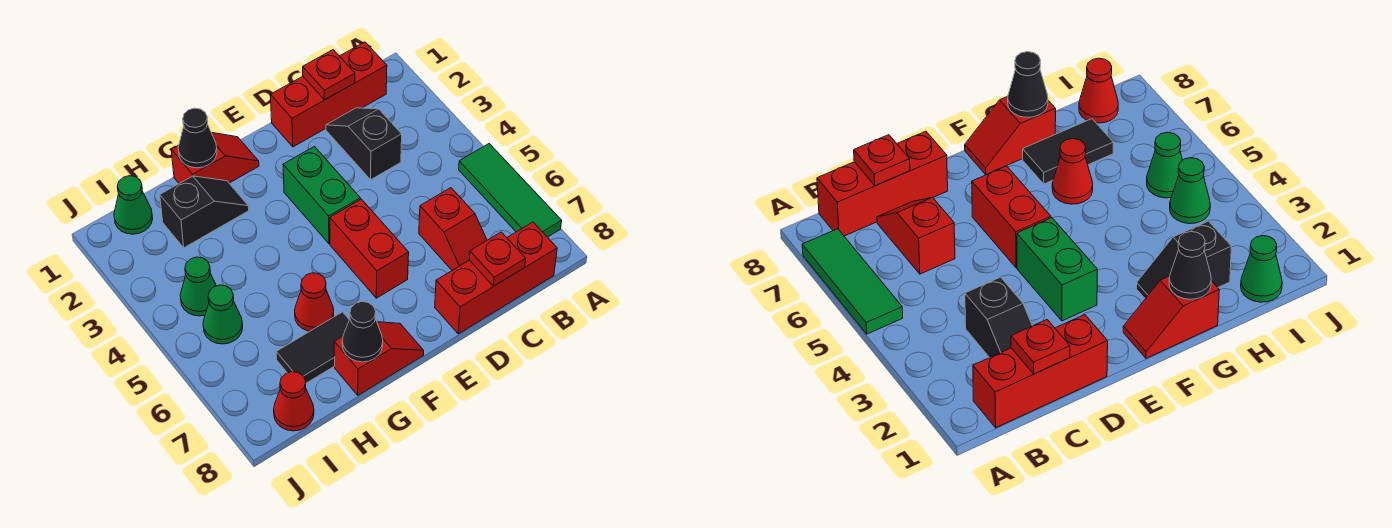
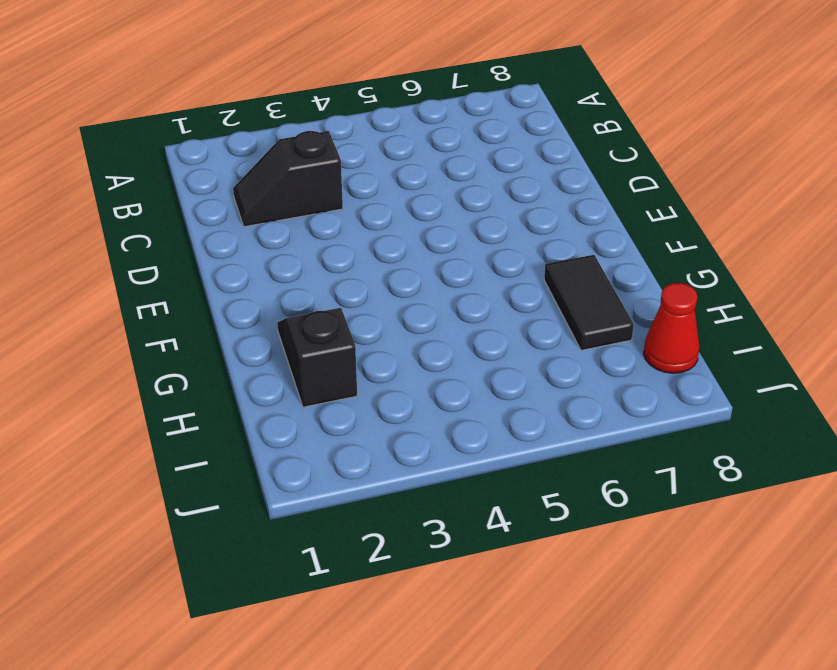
none -> green 1x3 tile [459,144,562,237]
none -> red 1x3 brick [271,42,387,147]
none -> red 1x3 brick [435,222,557,334]

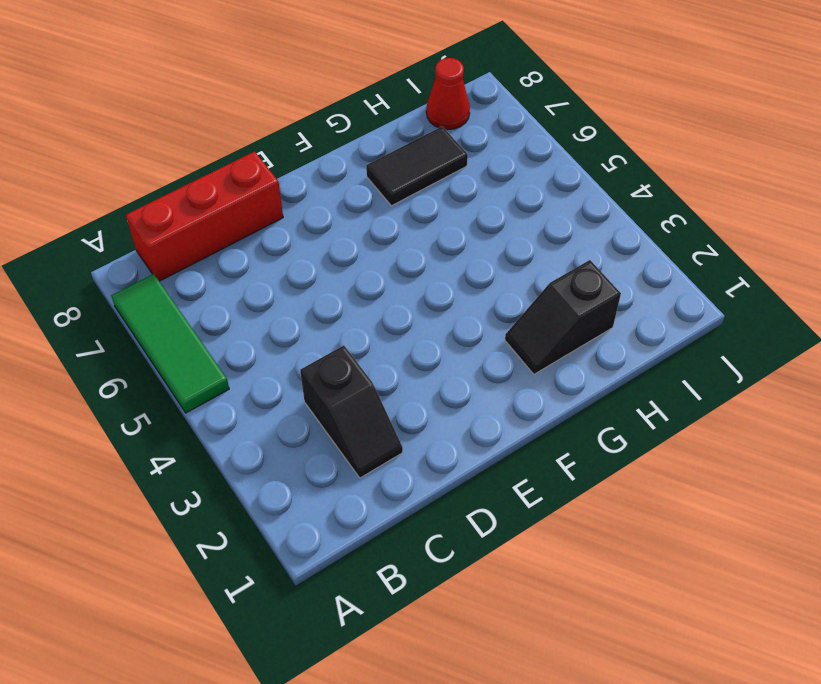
none -> red 1x3 brick [271,42,387,147]
none -> red 1x2 slope [419,188,487,270]
none -> green 1x2 brick [283,147,360,244]

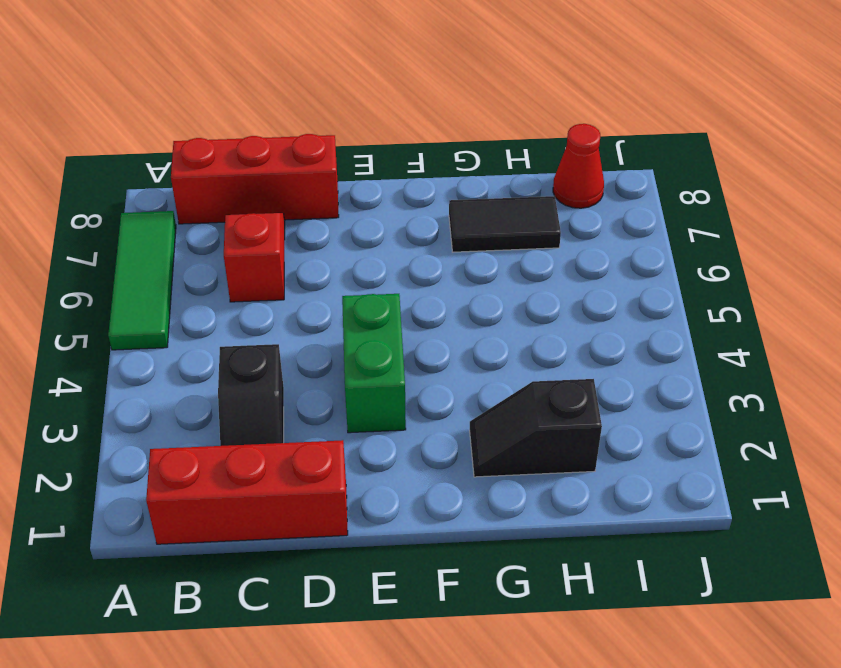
none -> red 1x2 brick [330,199,409,298]
none -> red 1x2 slope [171,133,259,183]
none -> red 1x2 slope [334,322,424,395]

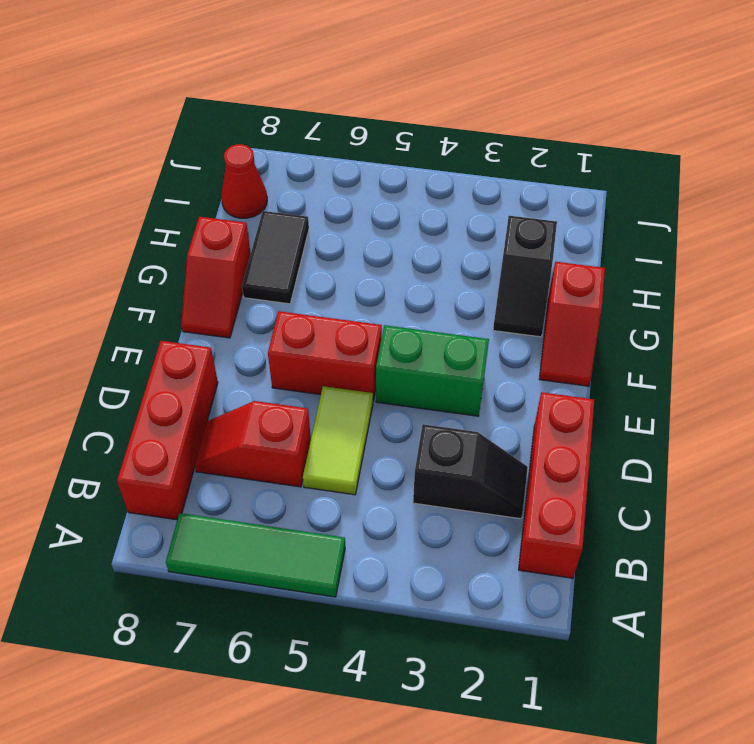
lime 1x2 tile [303,386,373,495] -> none
none -> red 1x1 cone [295,273,334,331]
none -> green 1x1 cone [114,176,153,234]
none -> green 1x1 cone [180,257,216,316]

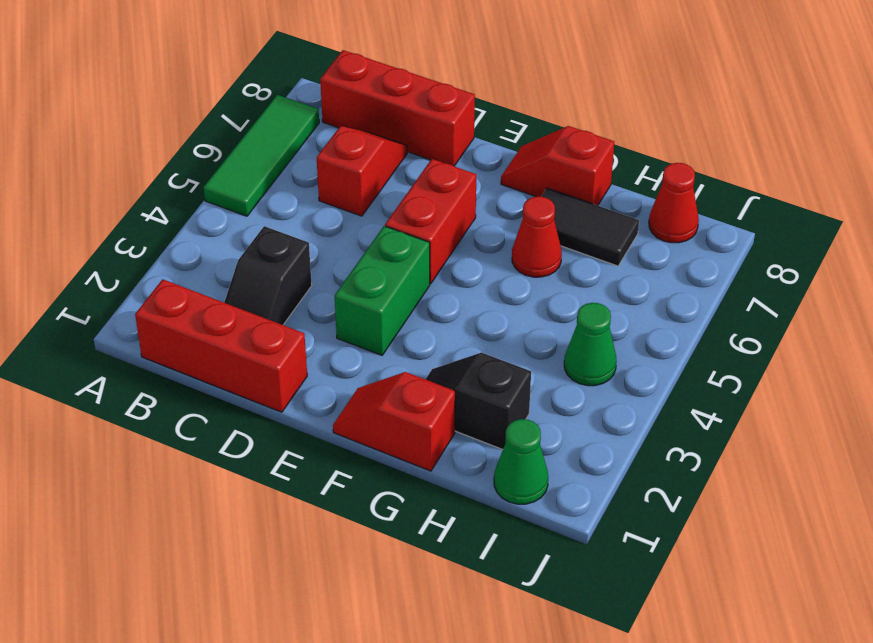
none -> green 1x1 cone [203,285,243,344]
none -> red 1x1 plate [303,50,355,100]
none -> red 1x1 plate [469,232,526,286]

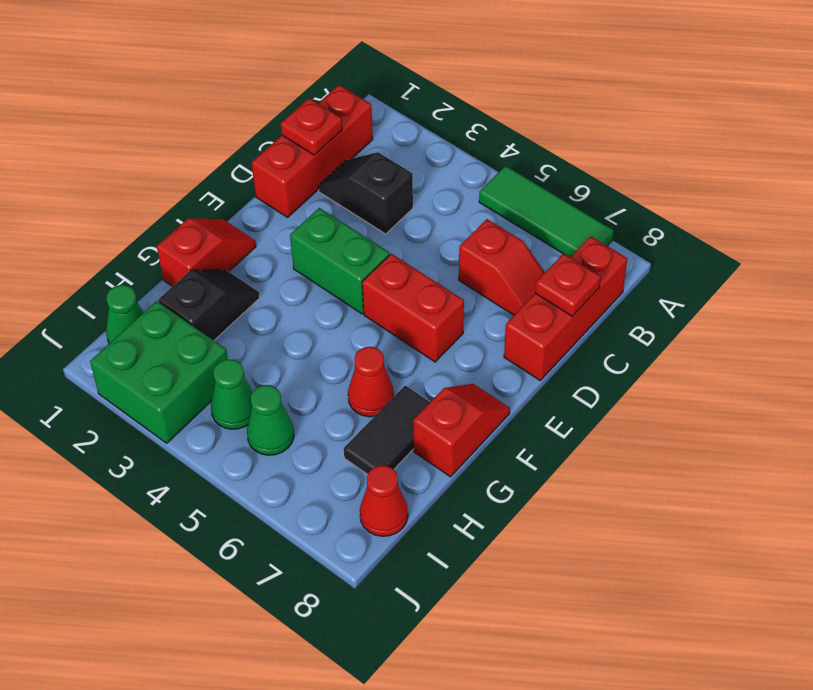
green 2x2 brick [90,301,228,443] -> none
none -> black 1x1 cone [178,108,217,168]
none -> black 1x1 cone [342,301,383,362]

